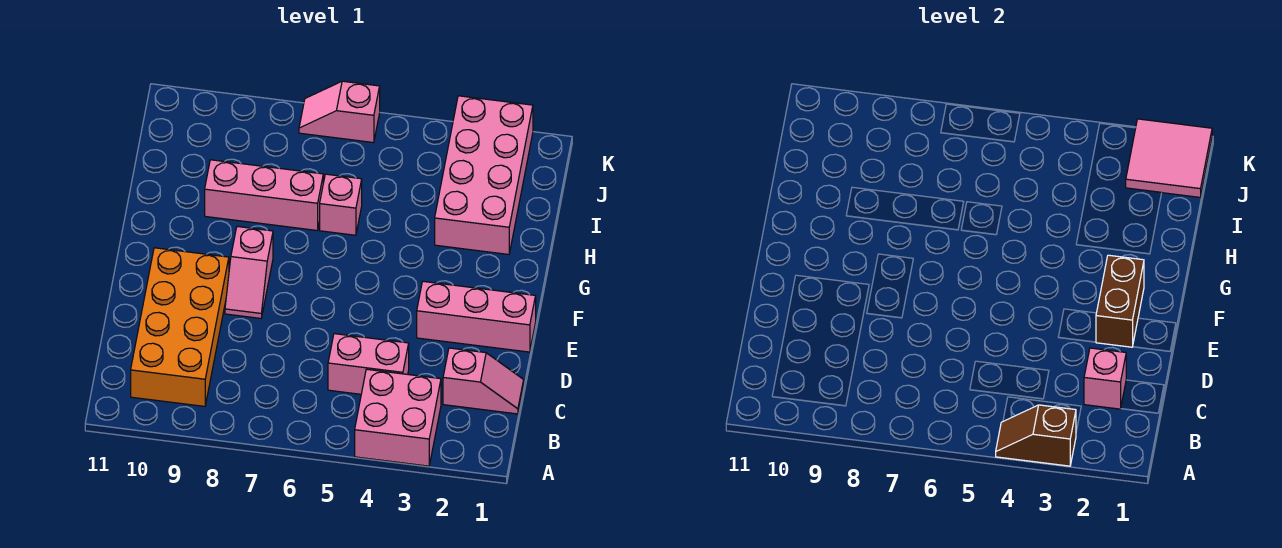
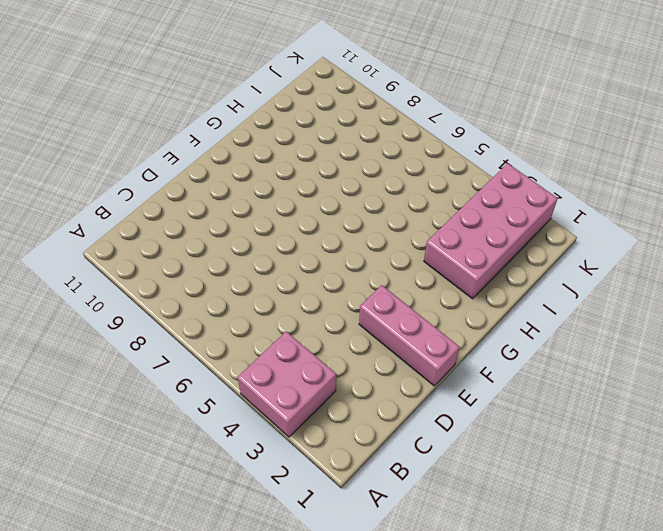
none -> orange 2x4 brick [131,248,229,406]
none -> pink 1x2 slope [443,348,524,414]
none -> pink 1x2 brick [328,334,409,394]

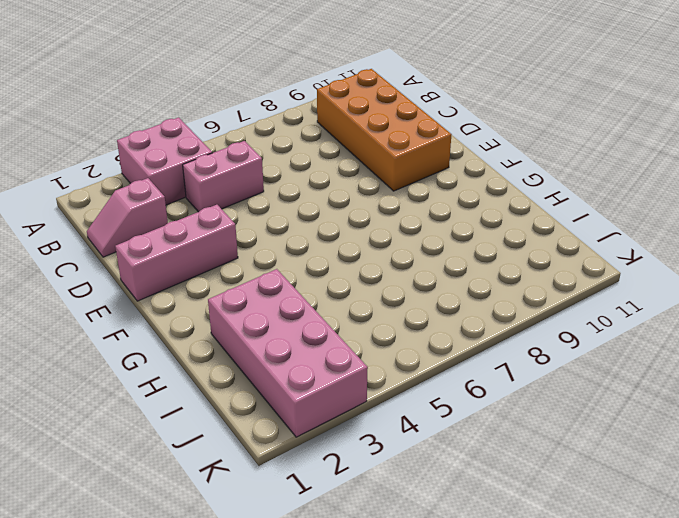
none -> pink 1x2 slope [225,226,273,318]
none -> pink 1x1 brick [320,174,362,235]
none -> pink 1x3 brick [205,160,323,230]

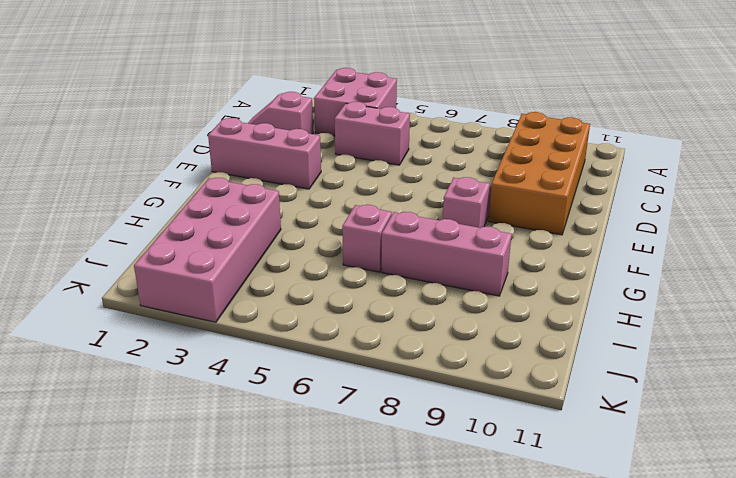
none -> pink 1x2 slope [299,81,380,143]
none -> brown 1x2 slope [996,405,1076,466]
none -> pink 1x1 brick [1084,348,1126,409]

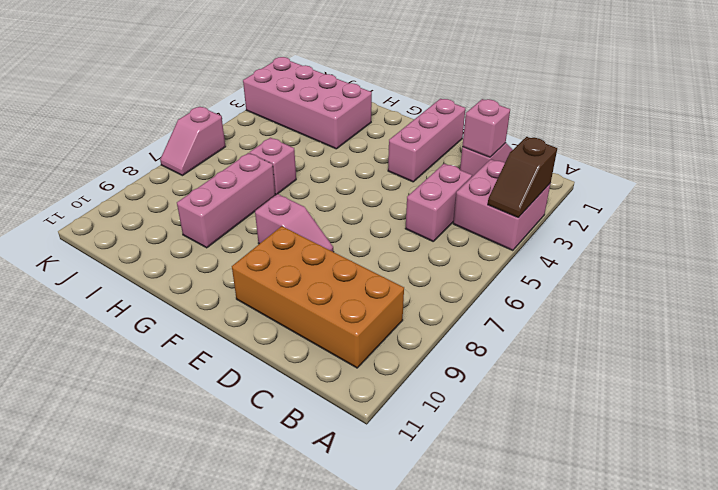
none -> brown 1x2 brick [1096,255,1144,347]
none -> pink 2x2 tile [1126,119,1212,197]

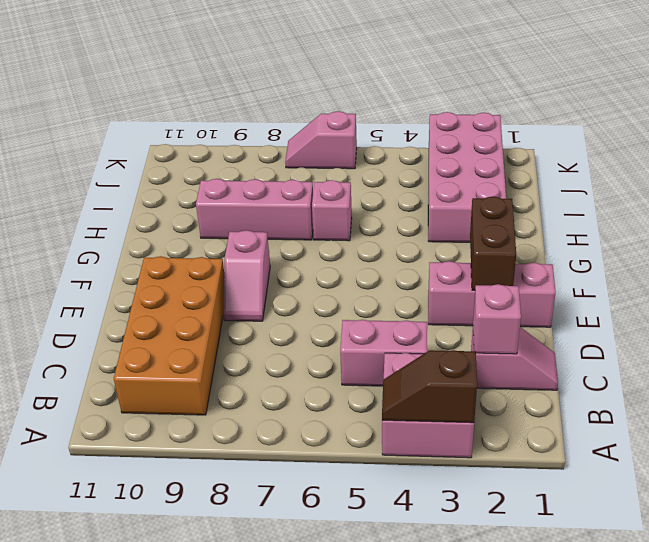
none -> pink 2x2 tile [1126,119,1212,197]

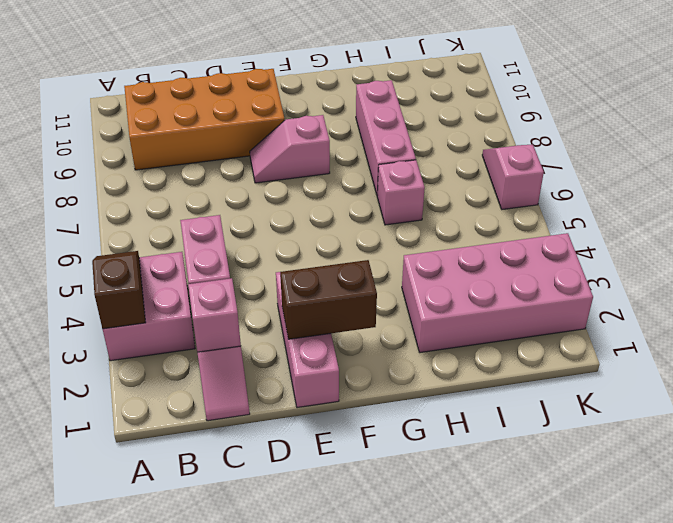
none -> pink 2x2 tile [1126,119,1212,197]

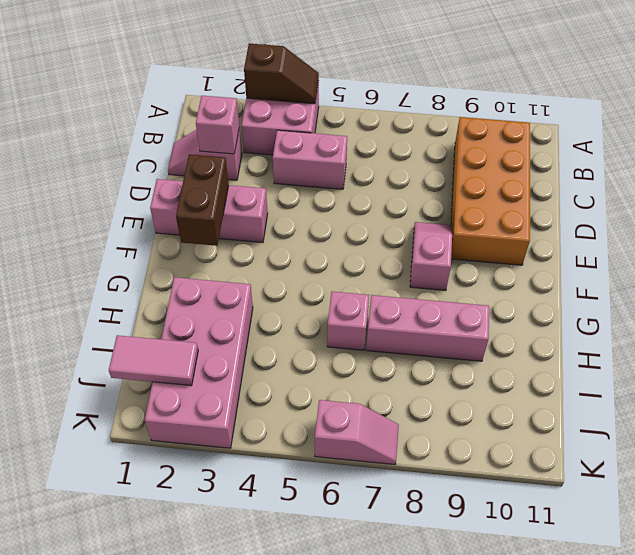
pink 1x2 tile [109,335,198,386] -> pink 2x2 tile [1126,119,1212,197]

